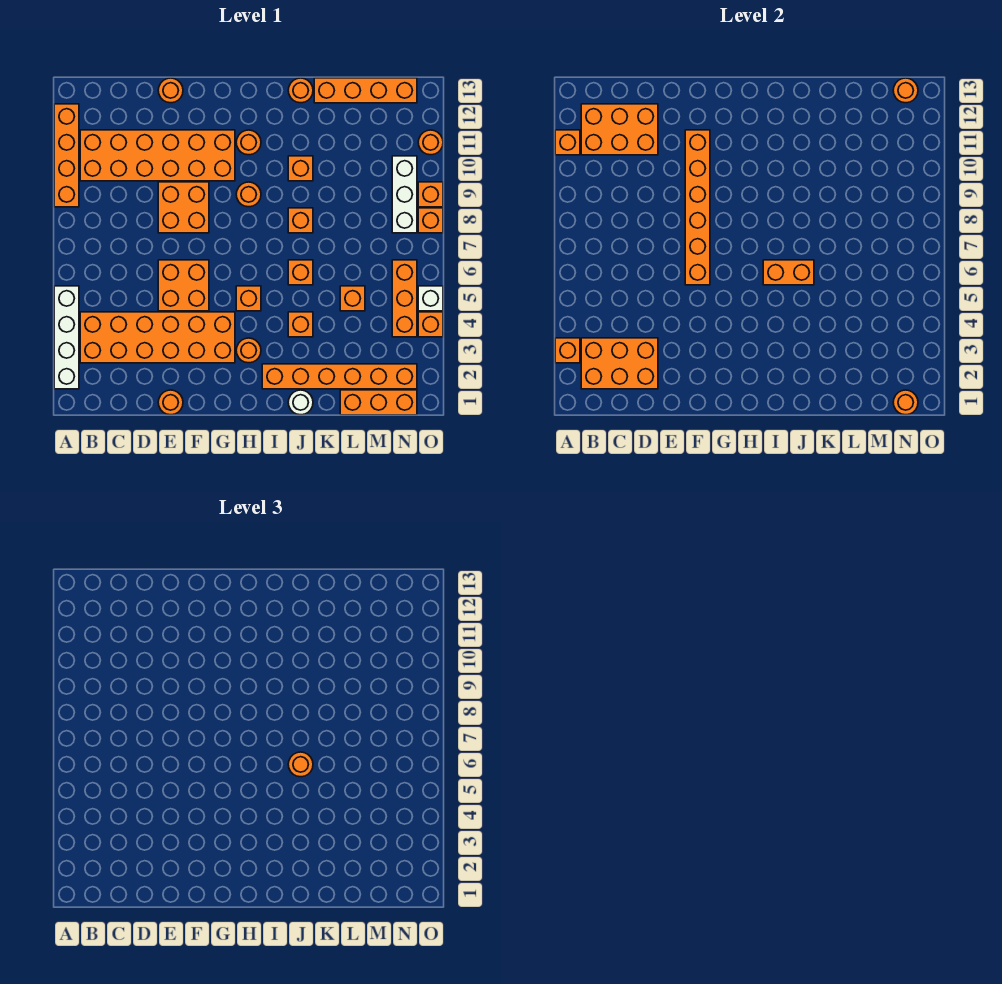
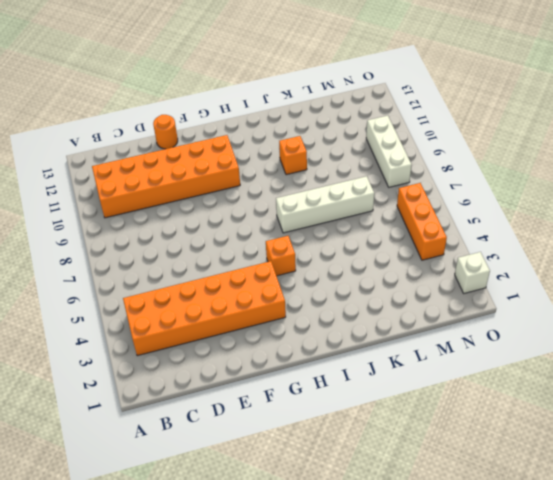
white 1x4 brick [276,176,374,233] -> white 1x4 brick turned to [54,286,79,389]
white 1x1 brick [455,252,490,293] -> white 1x1 brick moved to [418,286,443,311]
none -> orange 1x4 brick [54,104,79,207]
none -> orange 1x1 round brick [158,390,183,415]
none -> orange 2x2 brick [158,260,209,311]
none -> orange 2x2 brick [158,182,209,233]

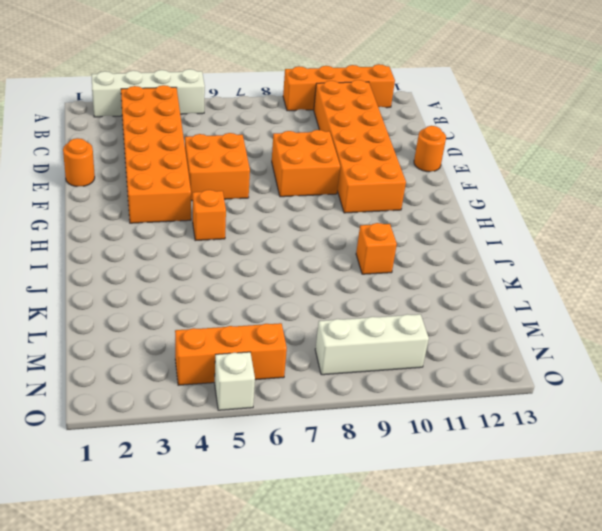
none -> orange 1x1 round brick [236,338,261,363]
none -> orange 1x1 round brick [236,182,261,207]
none -> orange 1x1 round brick [236,130,261,155]
none -> orange 1x6 brick [262,364,417,389]

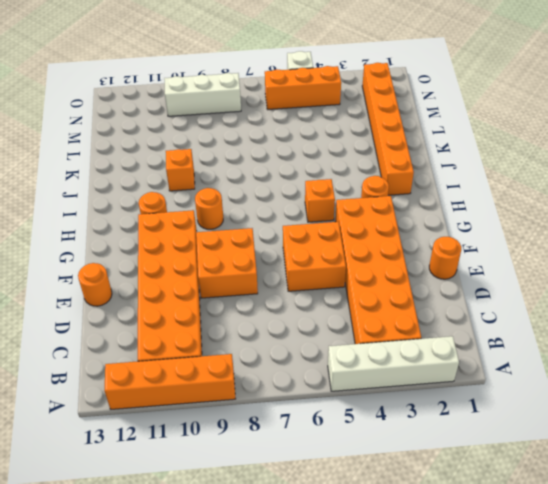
none -> white 1x1 round brick [288,390,313,415]
none -> orange 1x1 brick [288,312,313,337]
none -> orange 1x1 brick [288,260,313,285]
none -> orange 1x1 brick [288,208,313,233]

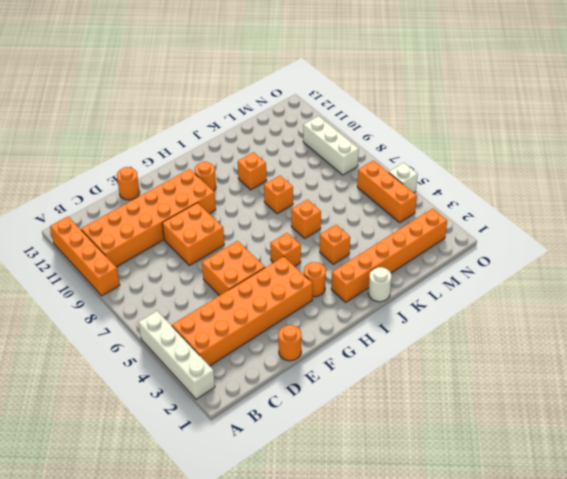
none -> orange 1x1 round brick [236,182,261,207]
none -> orange 1x1 round brick [288,78,313,103]
none -> orange 1x4 brick [314,78,417,103]
none -> orange 1x3 brick [340,390,417,415]

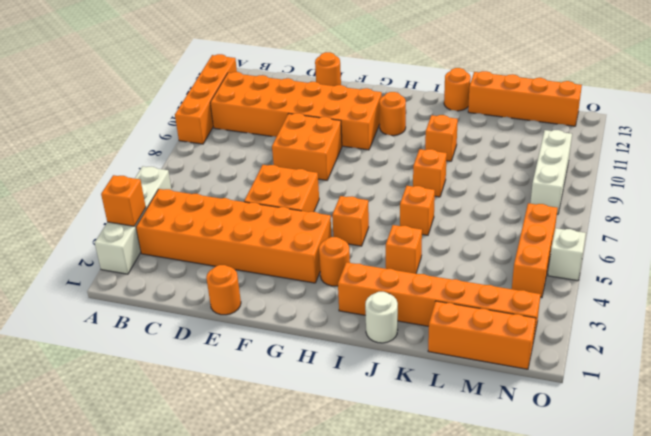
none -> orange 1x1 round brick [236,182,261,207]
none -> orange 1x1 brick [340,286,365,311]
none -> orange 1x1 brick [418,312,443,337]
none -> orange 1x1 brick [418,208,443,233]

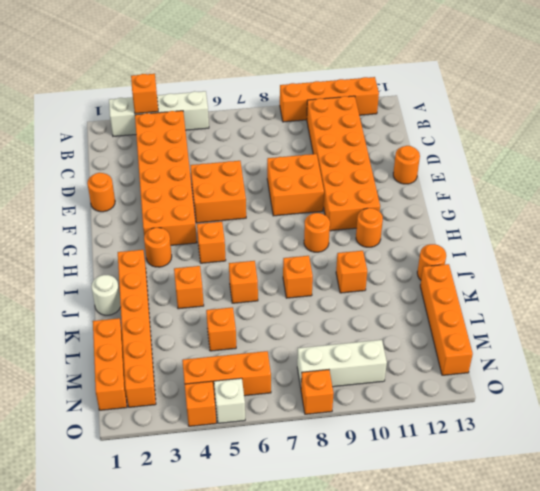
none -> orange 1x1 brick [418,182,443,207]
none -> orange 1x1 round brick [418,130,443,155]
none -> orange 1x1 brick [555,130,580,155]
none -> orange 2x3 brick [581,338,658,389]

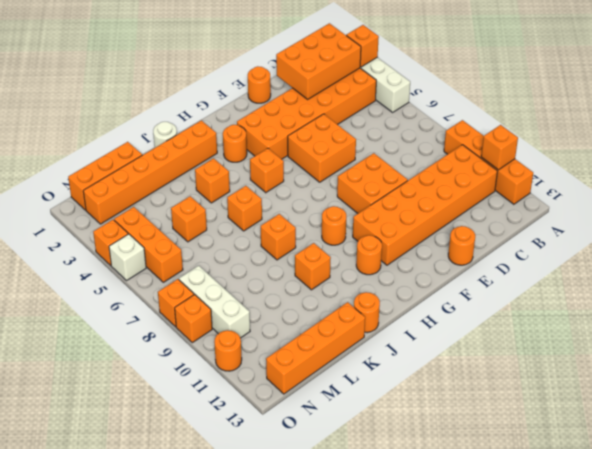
none -> orange 2x3 brick [581,104,658,155]
none -> orange 1x6 brick [685,130,710,285]
none -> orange 1x2 brick [763,260,814,285]
none -> orange 1x1 round brick [893,390,918,415]

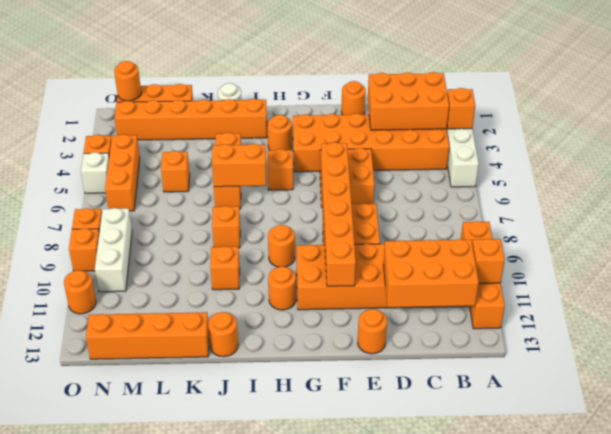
none -> orange 1x1 round brick [893,78,918,103]
none -> orange 1x1 round brick [288,752,313,777]

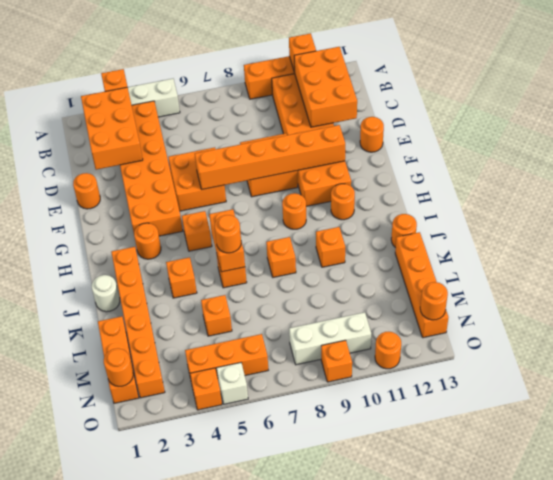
none -> orange 1x1 brick [418,208,443,233]

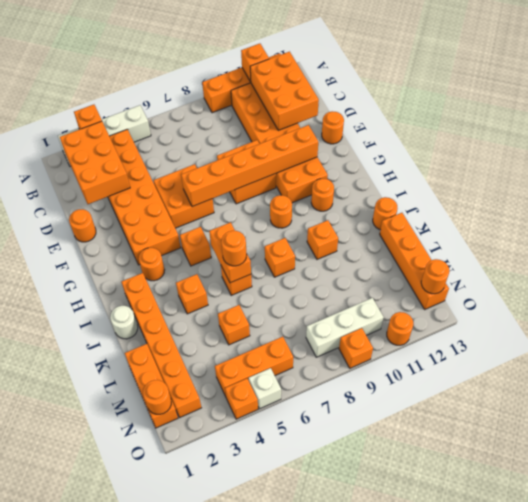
none -> orange 1x1 brick [418,208,443,233]

